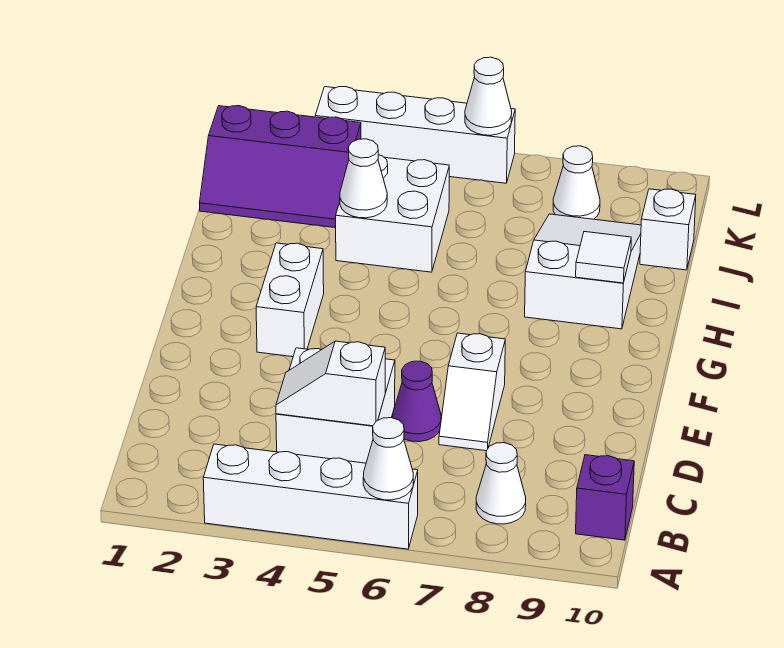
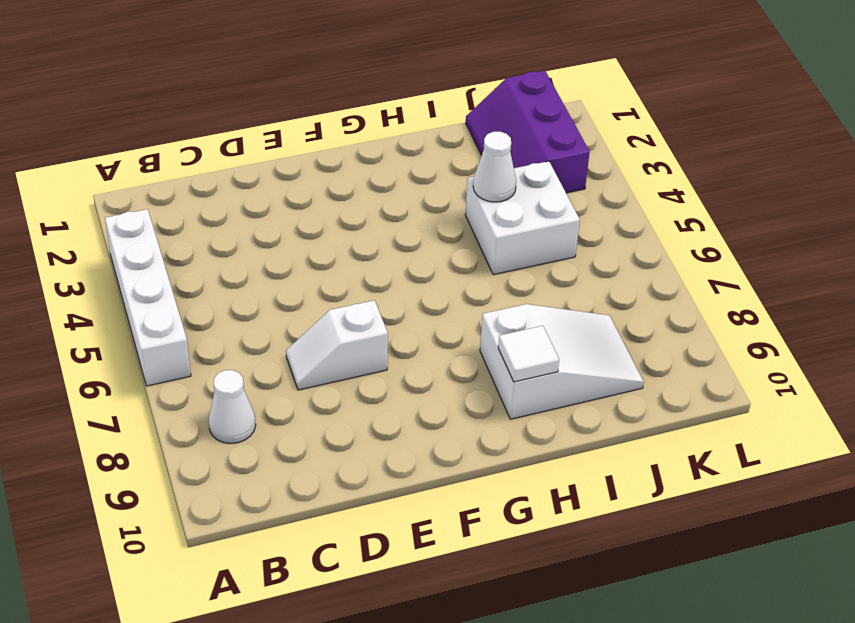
none -> purple 1x1 brick [576,455,634,540]
none -> white 2x2 brick [276,348,395,463]
none -> purple 1x1 cone [393,361,441,442]

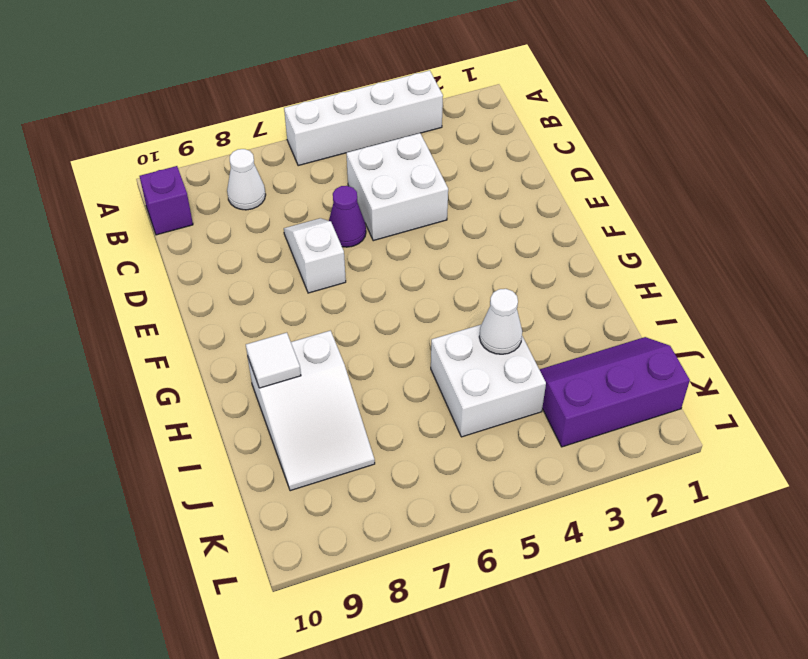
none -> white 1x2 brick [256,243,324,357]
none -> white 1x1 brick [640,189,696,270]
none -> white 1x1 cone [553,146,600,219]

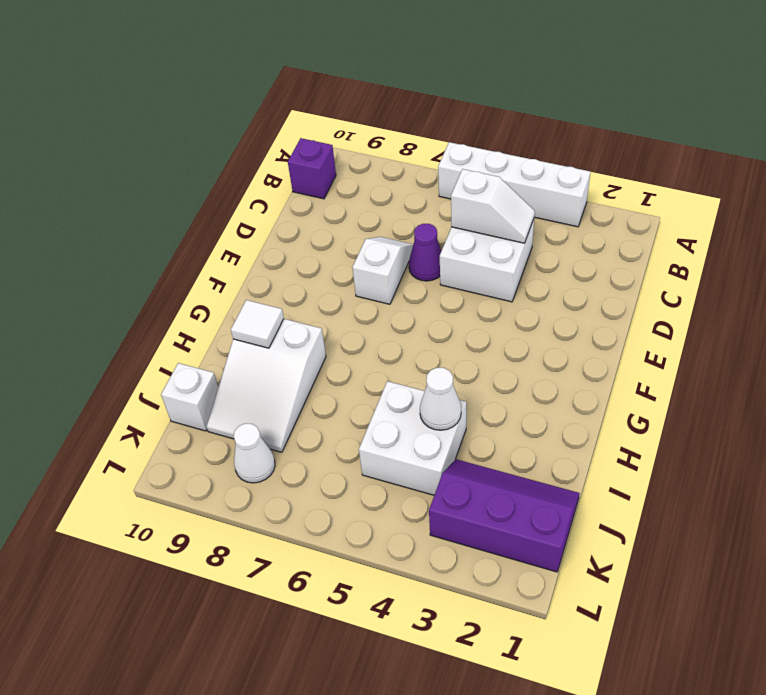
none -> white 1x1 cone [476,443,526,524]
none -> white 1x2 brick [256,243,324,357]
none -> white 1x4 brick [315,87,515,183]

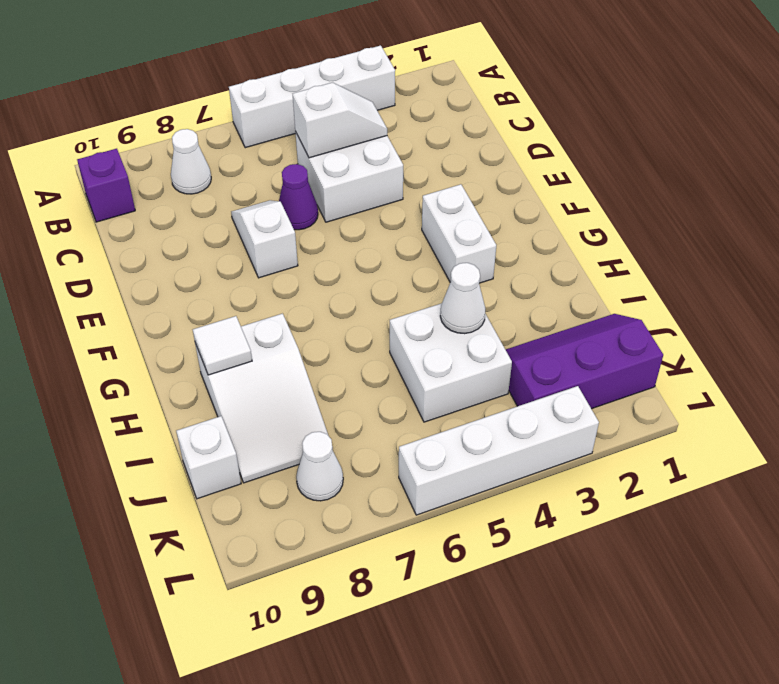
none -> white 1x1 cone [363,418,413,500]
none -> white 1x1 cone [465,57,512,135]

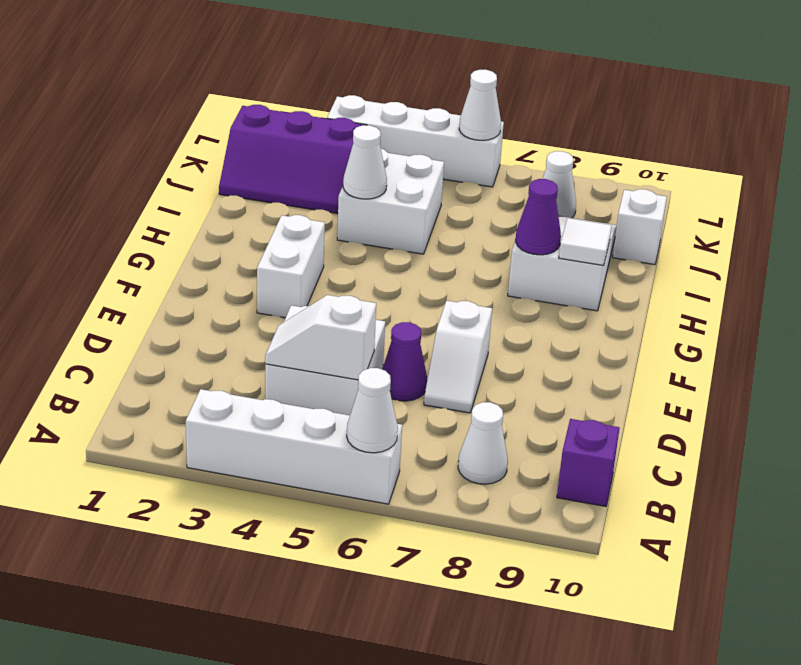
purple 1x1 cone [516,179,561,255] -> none

